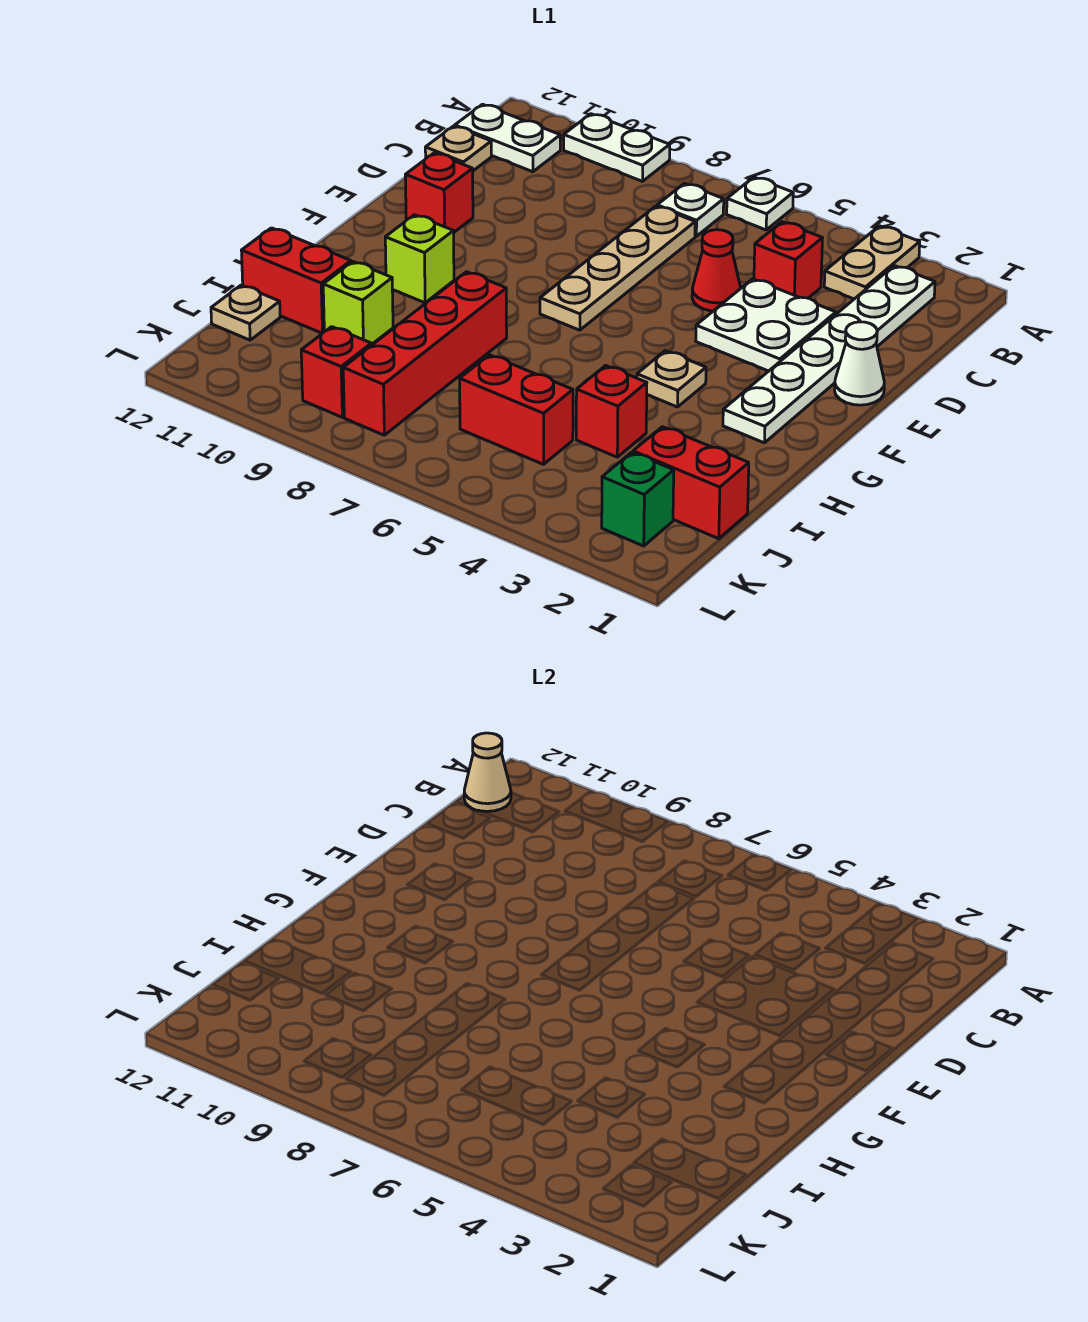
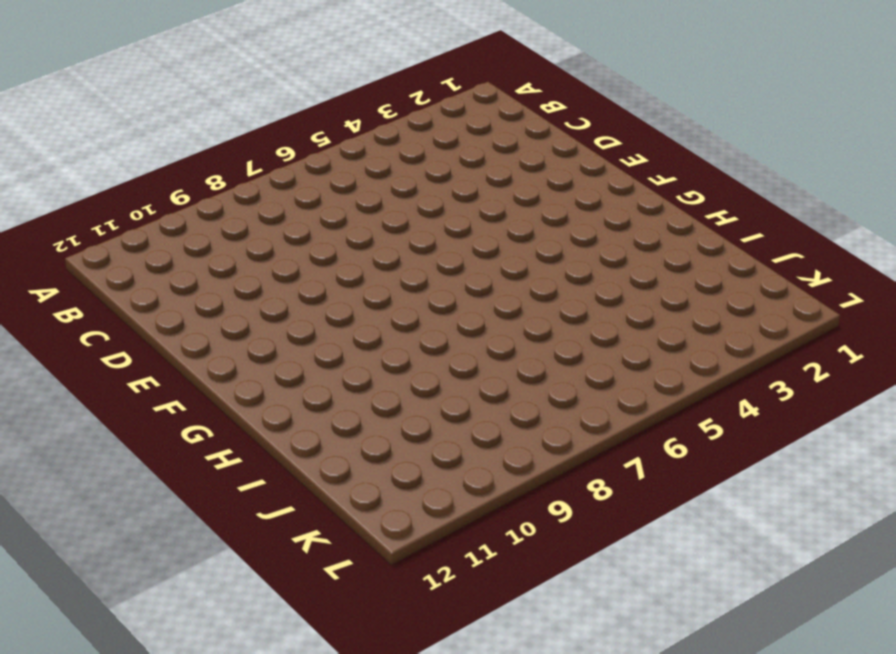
none -> tan 1x2 plate [824,226,920,299]
none -> white 1x1 plate [727,177,793,230]
none -> white 1x2 plate [564,114,670,181]

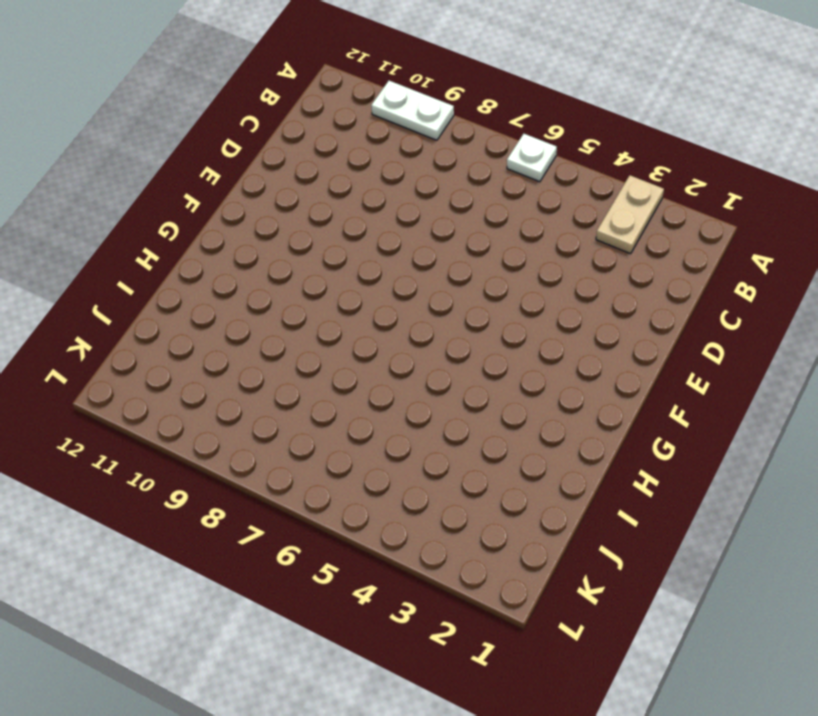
none -> white 1x6 plate [723,266,935,443]
none -> white 1x1 plate [657,183,724,236]
none -> white 1x2 plate [455,104,560,172]

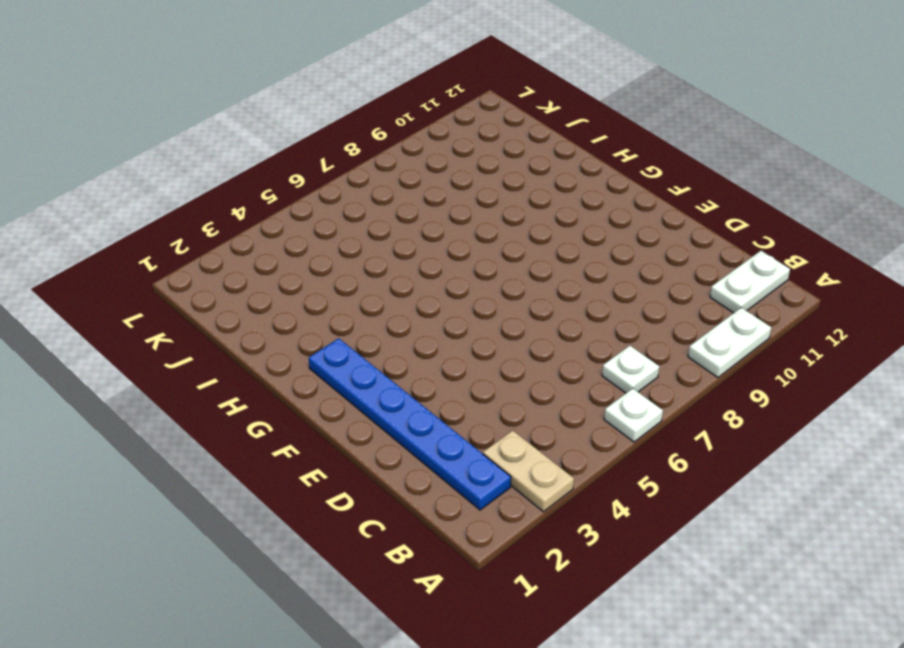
blue 1x6 plate [309,338,511,510] -> white 1x6 plate [723,266,935,443]
none -> red 1x1 brick [754,222,822,298]
none -> tan 1x4 plate [540,206,695,330]
none -> tan 1x1 plate [425,126,491,171]

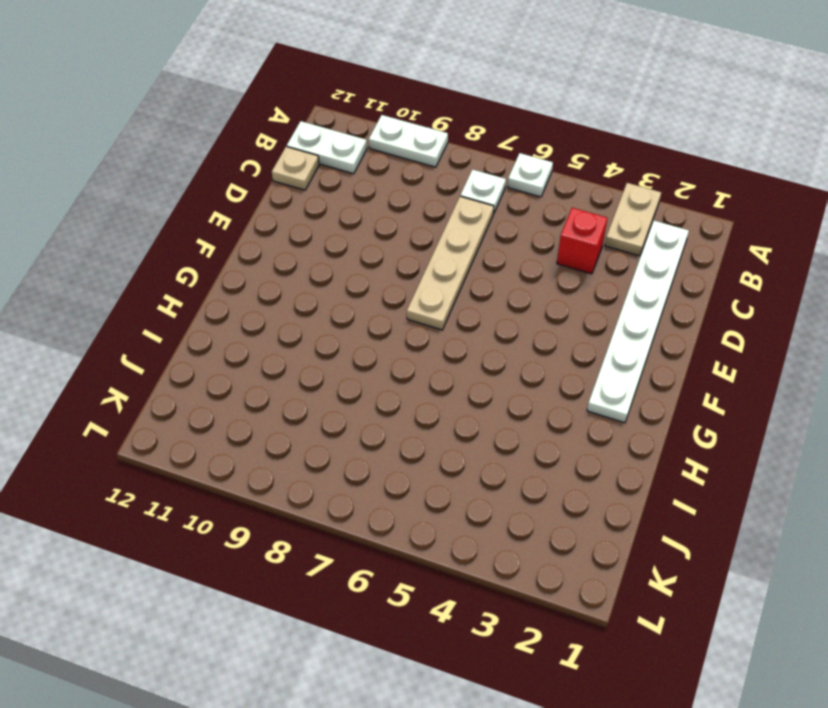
none -> white 2x2 plate [696,279,836,371]
none -> red 1x1 cone [692,230,741,311]
none -> white 1x1 cone [835,322,884,405]

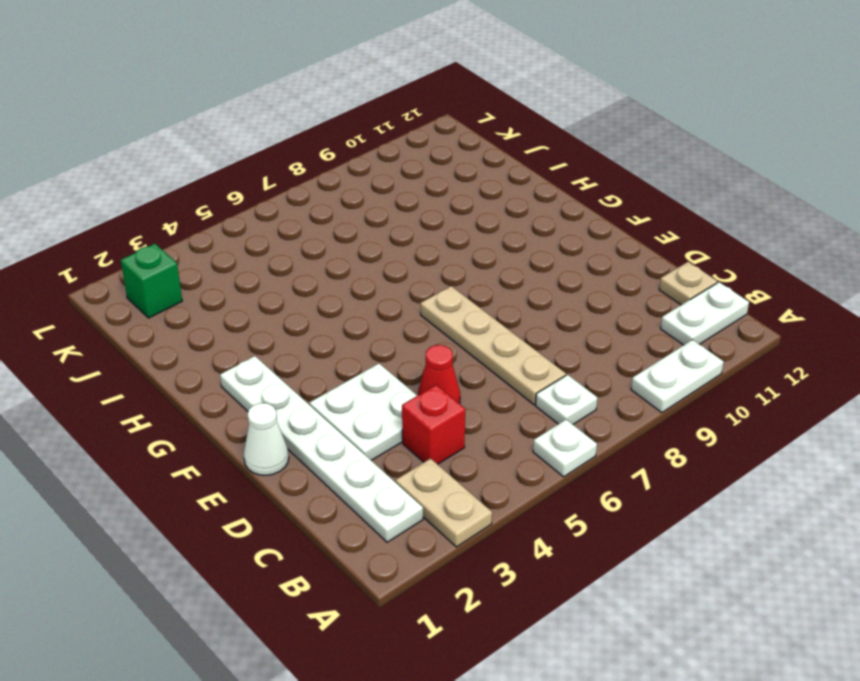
none -> red 1x1 brick [405,153,473,232]
none -> tan 1x1 plate [637,351,706,407]
none -> lime 1x1 brick [385,215,454,303]

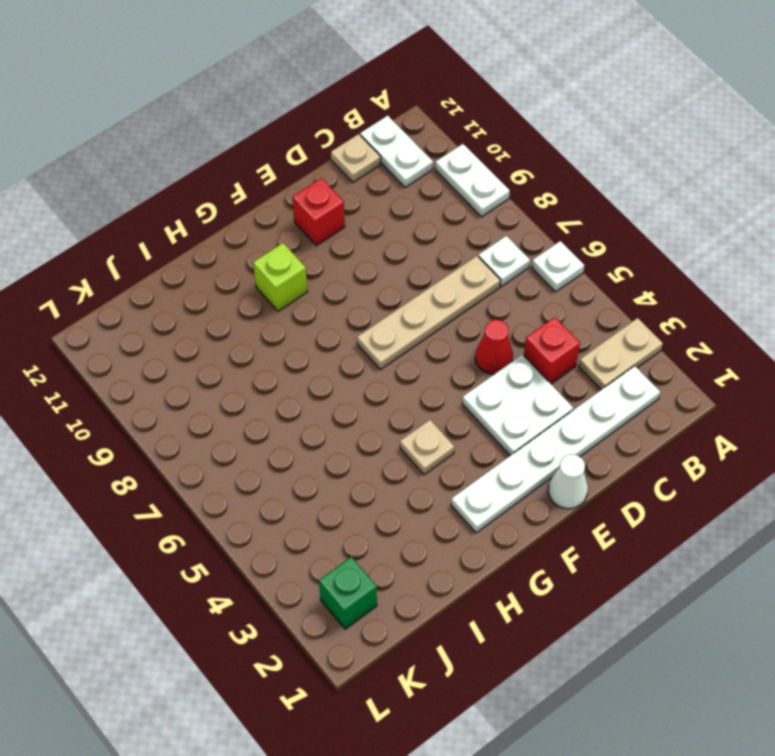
none -> red 1x4 brick [343,272,507,435]
none -> red 1x1 brick [576,365,647,457]
none -> lime 1x1 brick [323,262,393,345]

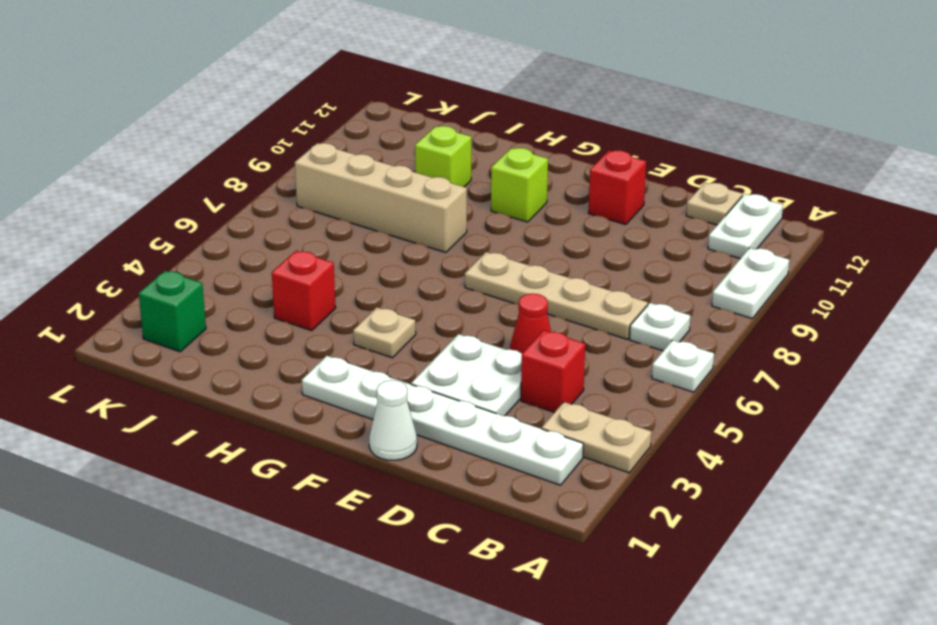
tan 1x4 brick [295,143,467,253] -> red 1x4 brick [343,272,507,435]
none -> red 1x2 brick [241,228,351,333]
none -> red 1x2 brick [633,427,749,539]
none -> red 1x2 brick [460,355,573,464]

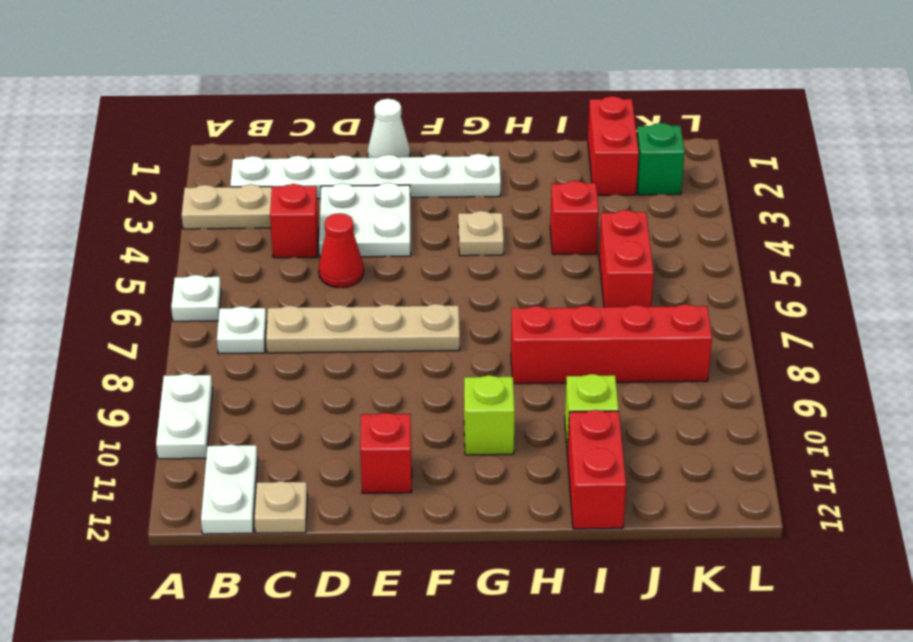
none -> tan 1x1 plate [211,285,280,340]
none -> red 1x1 brick [301,327,371,417]
none -> tan 1x1 cone [464,733,511,811]

